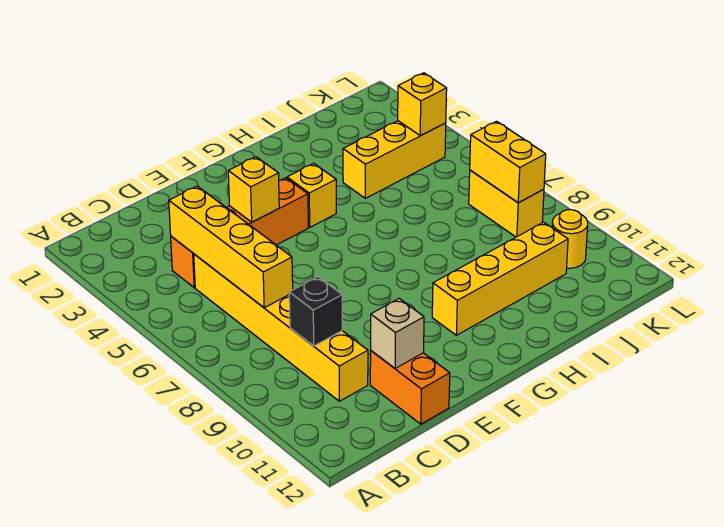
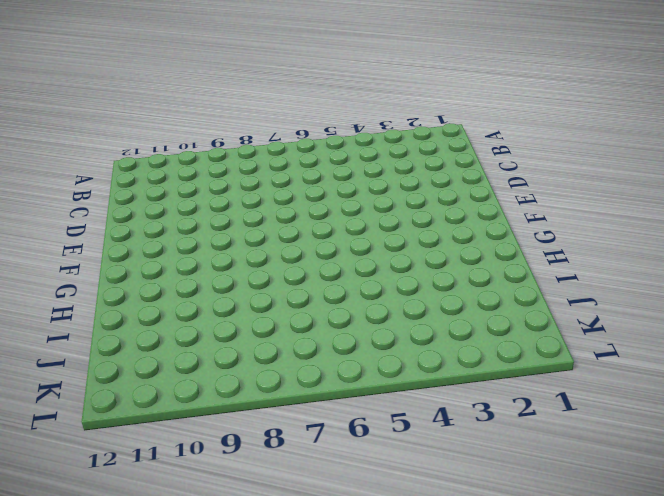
none -> orange 1x4 brick [171,178,308,288]
none -> yellow 1x6 brick [194,254,368,401]
none -> orange 1x2 brick [370,351,450,424]

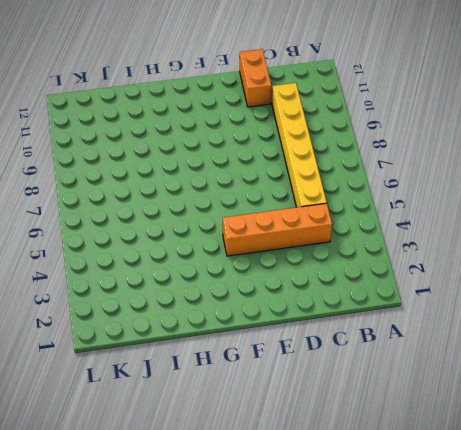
none -> yellow 1x1 brick [287,163,336,227]
none -> yellow 1x4 brick [432,222,568,335]
none -> yellow 1x3 brick [343,121,446,198]

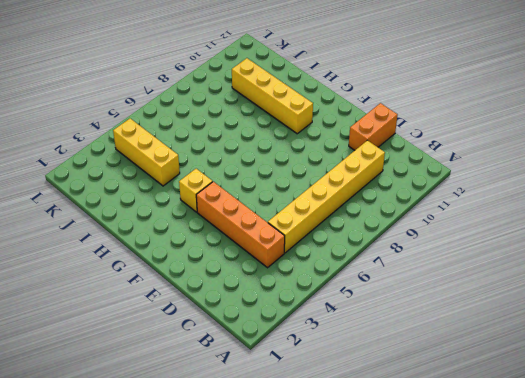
none -> yellow 1x2 brick [469,170,544,237]
none -> yellow 1x1 round brick [552,210,588,268]
none -> yellow 1x4 brick [169,186,293,308]

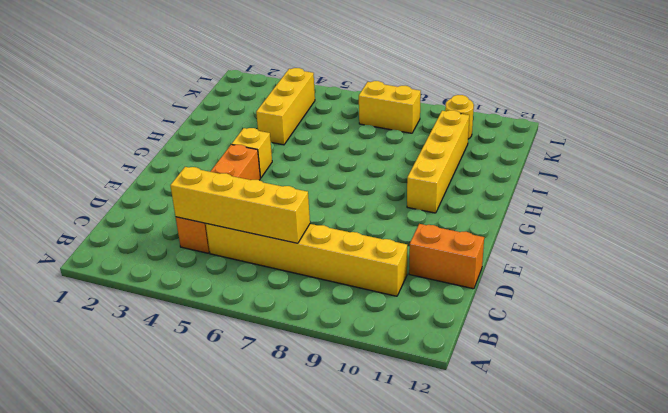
none -> black 1x1 brick [289,277,342,346]
none -> tan 1x1 brick [371,299,424,368]
none -> yellow 1x1 brick [228,157,279,222]

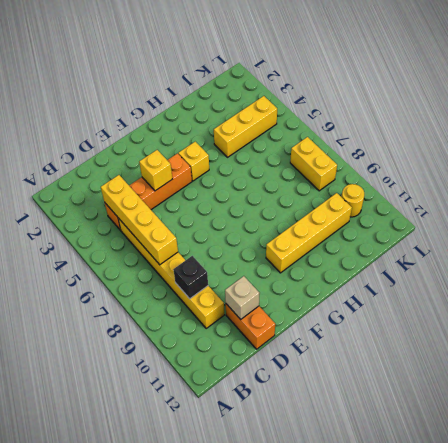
none -> yellow 1x1 brick [398,73,447,136]
none -> yellow 1x2 brick [470,121,546,203]

